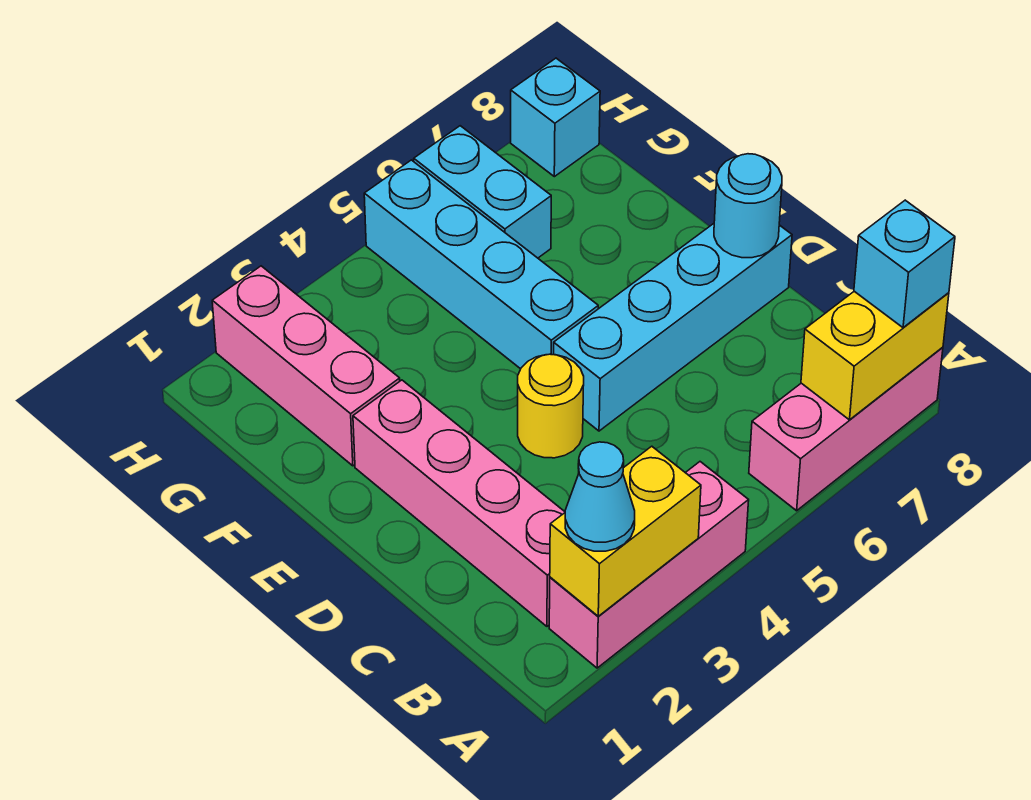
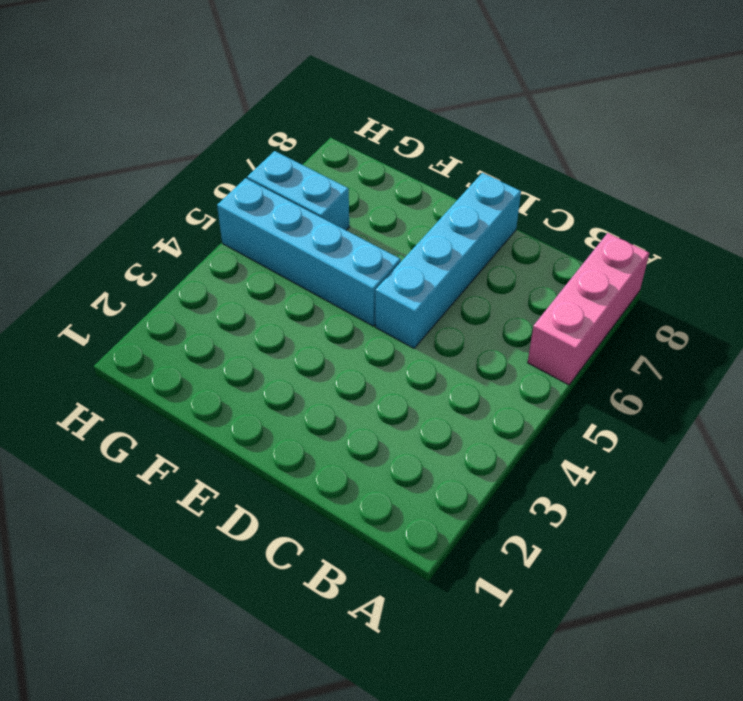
none -> pink 1x3 brick [549,462,749,668]
none -> pink 1x4 brick [353,380,565,626]
none -> yellow 1x1 round brick [518,354,584,458]

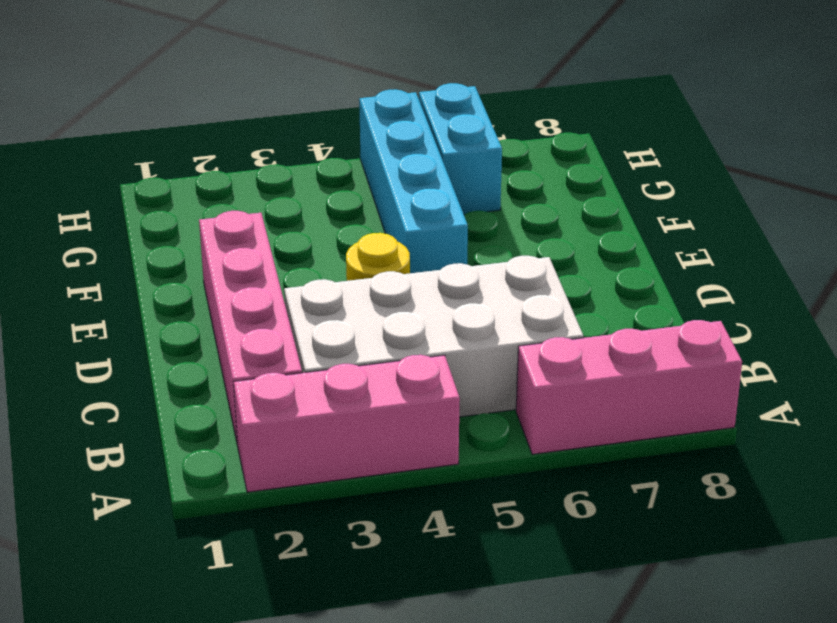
white 2x4 brick [284,256,584,417] -> none
none -> cyan 1x4 brick [553,224,792,431]
none -> pink 1x3 brick [212,266,400,466]
none -> cyan 1x1 brick [511,58,600,177]

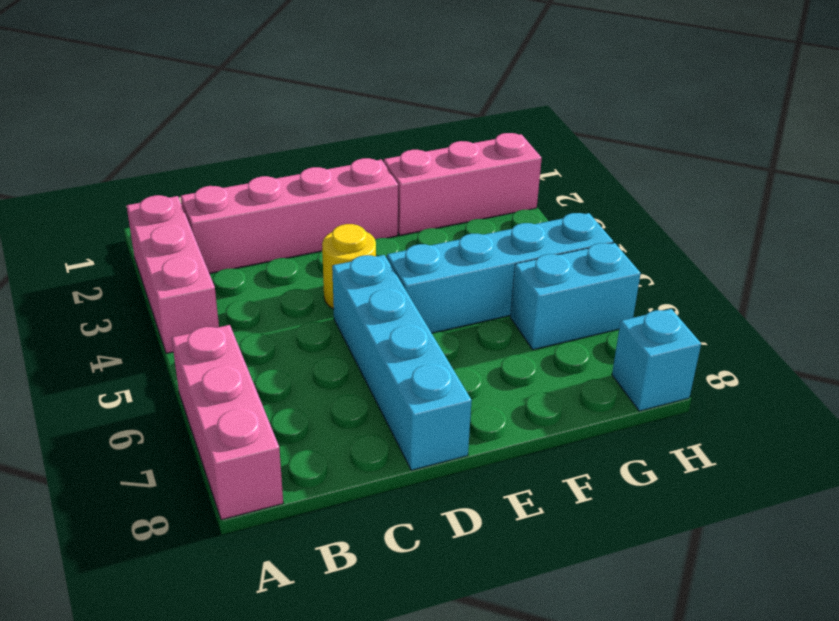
none -> yellow 1x2 brick [550,446,701,616]
none -> yellow 1x2 brick [801,291,949,420]
none -> cyan 1x1 round brick [714,154,782,258]

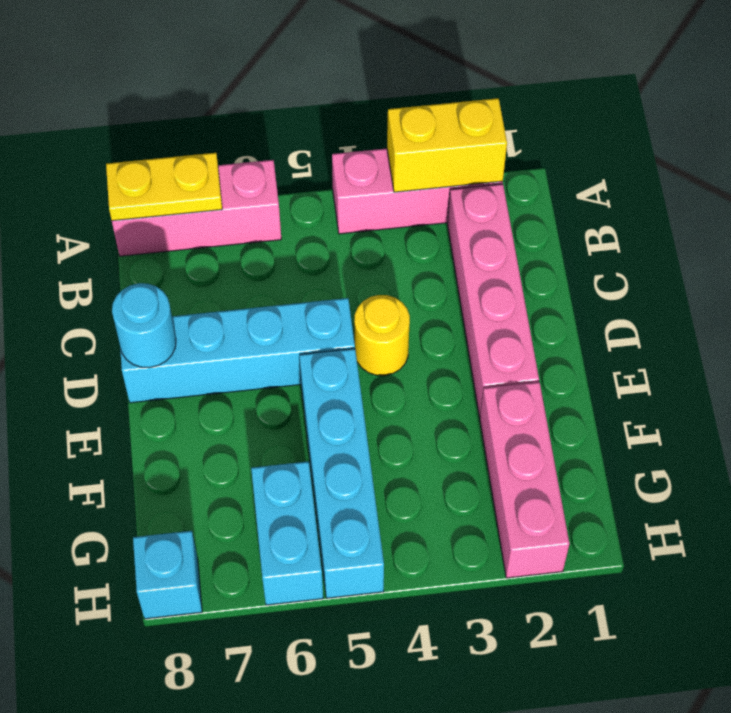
yellow 1x2 plate [106,153,222,221] -> yellow 1x2 brick [801,291,949,420]
none -> cyan 1x1 cone [565,442,635,551]
none -> cyan 1x1 brick [854,200,955,328]

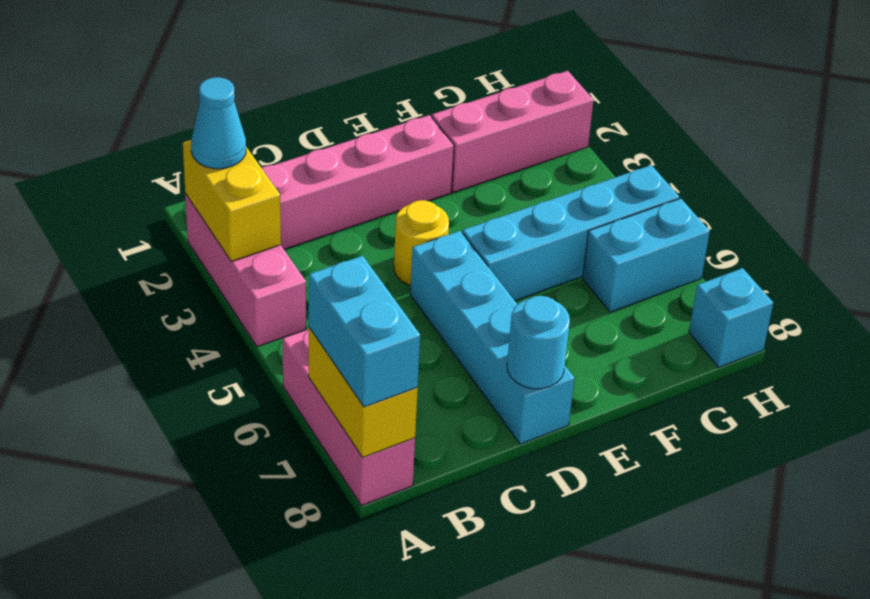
cyan 1x2 brick [309,256,420,407] -> cyan 1x1 brick [854,200,955,328]

